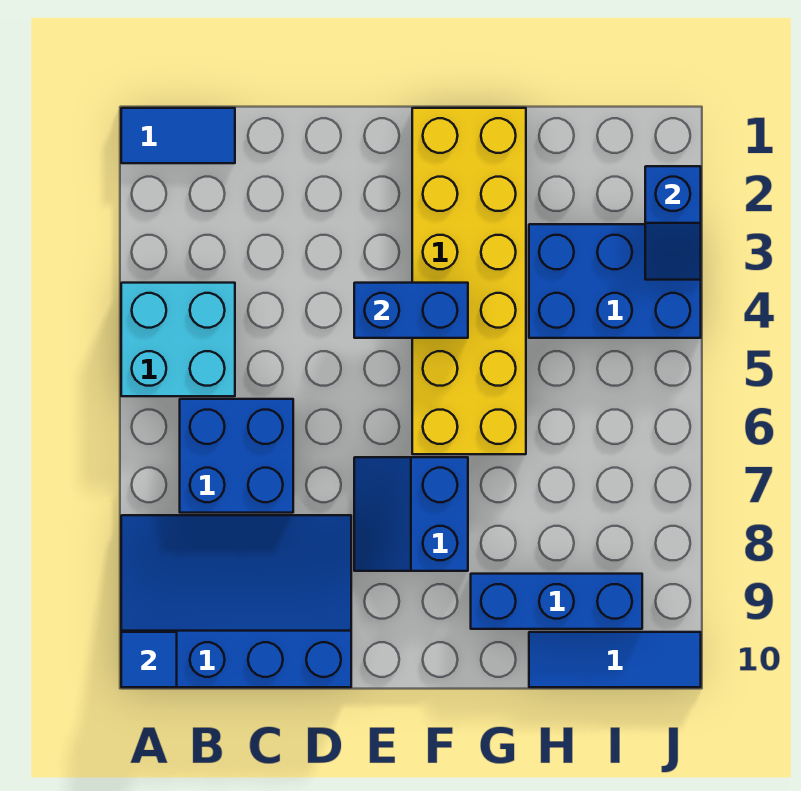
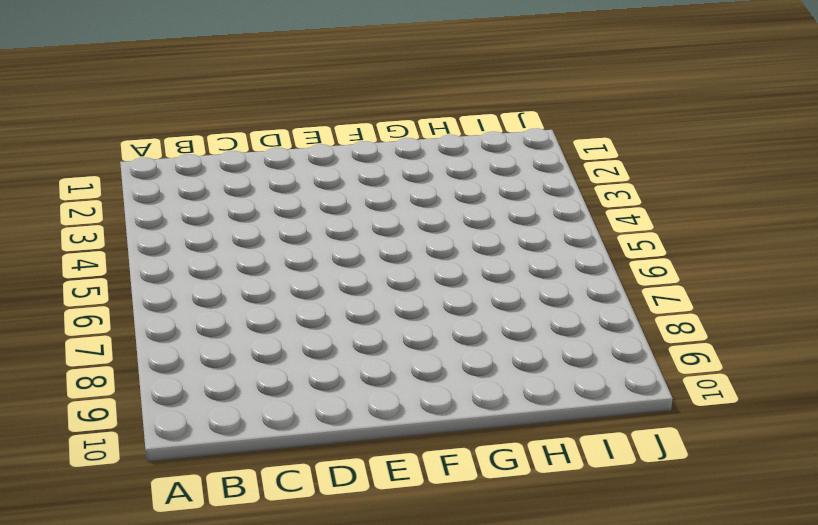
none -> blue 1x2 tile [121,108,235,163]
none -> cyan 2x2 brick [121,283,235,396]
none -> blue 3x4 slope [121,515,351,687]

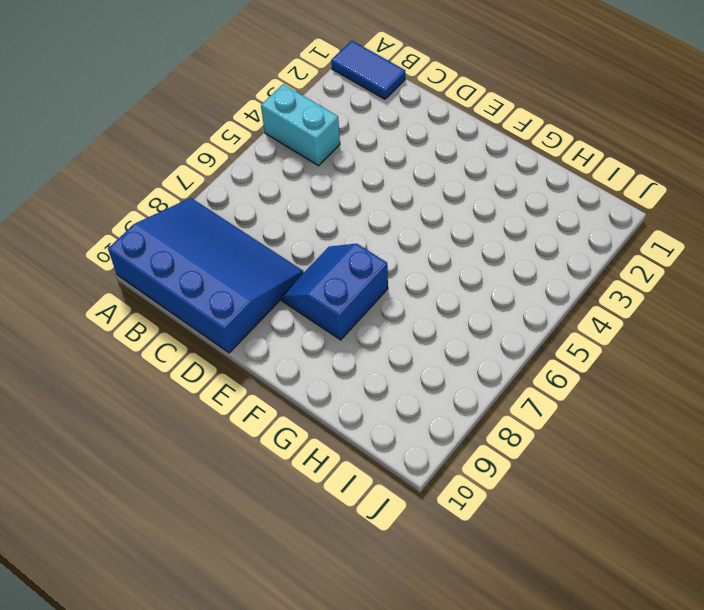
cyan 1x2 brick [261,84,340,166] -> cyan 2x2 brick [121,283,235,396]
none -> blue 2x2 brick [180,399,293,513]
none -> yellow 2x6 brick [412,108,526,454]
none -> blue 1x3 brick [471,574,642,629]

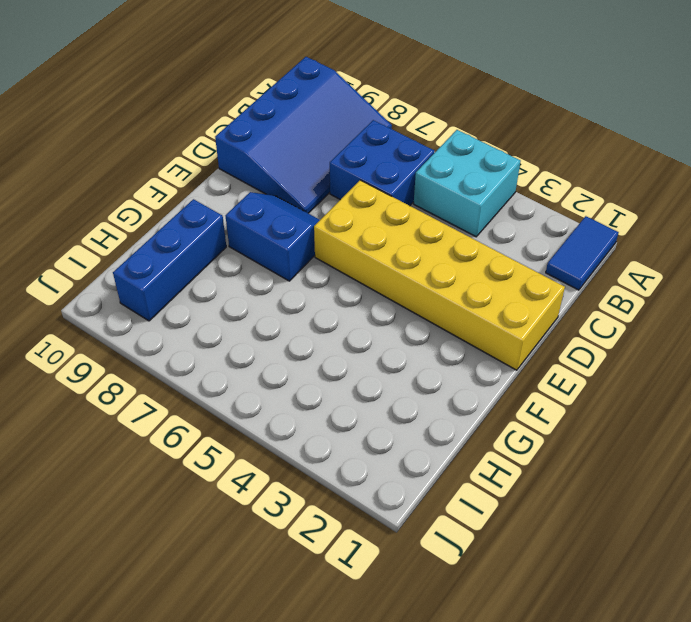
yellow 2x6 brick [314,180,565,370] -> yellow 2x6 brick moved to [412,108,526,454]
none -> blue 2x3 brick [529,224,701,338]
none -> blue 1x3 tile [529,632,701,687]
none -> blue 1x1 tile [121,632,177,687]

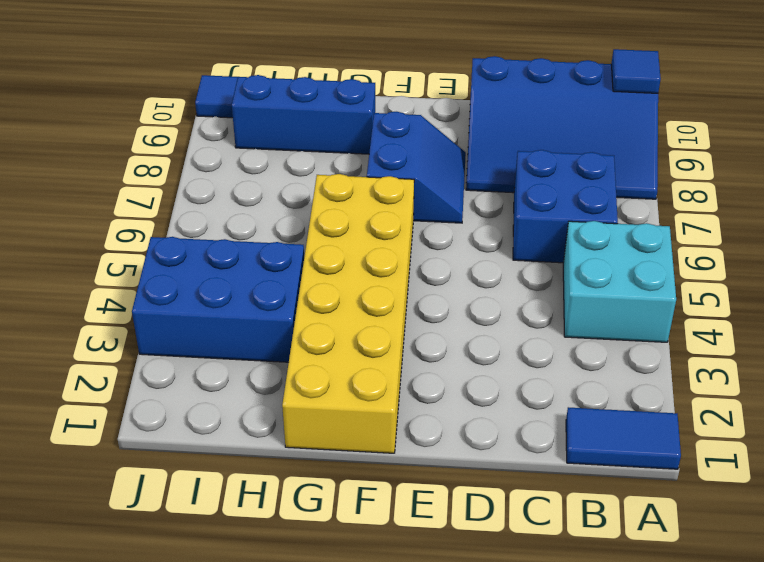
none -> blue 1x2 brick [354,283,468,338]
none -> blue 1x2 slope [645,166,701,280]

